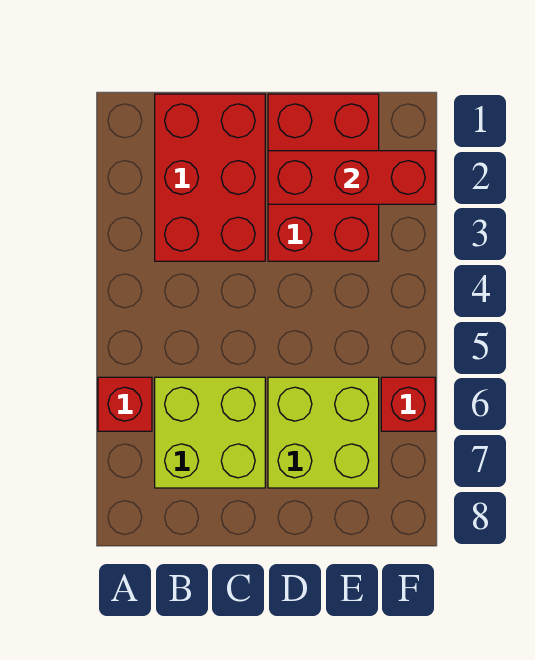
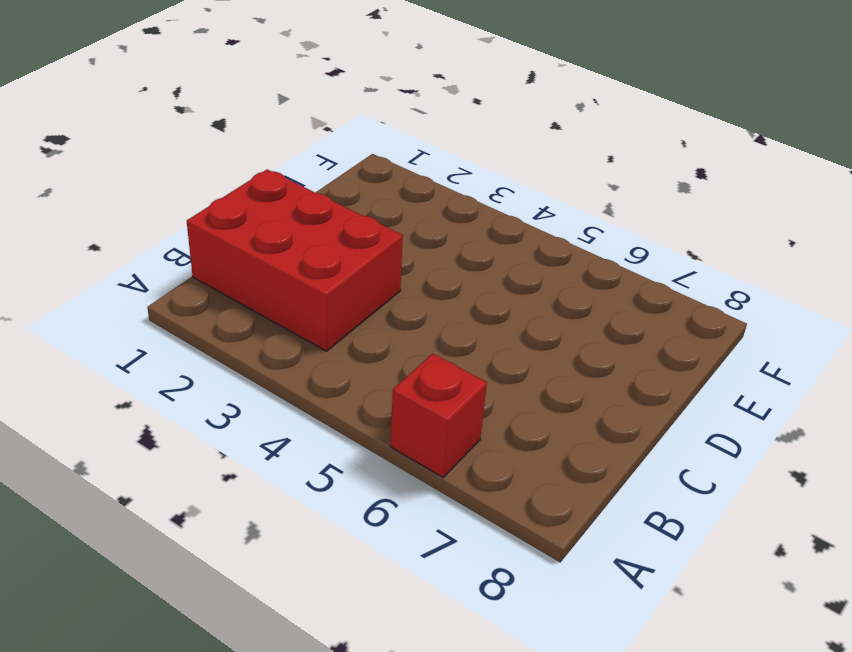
none -> lime 2x2 brick [155,377,265,488]
none -> red 2x3 brick [268,94,379,261]

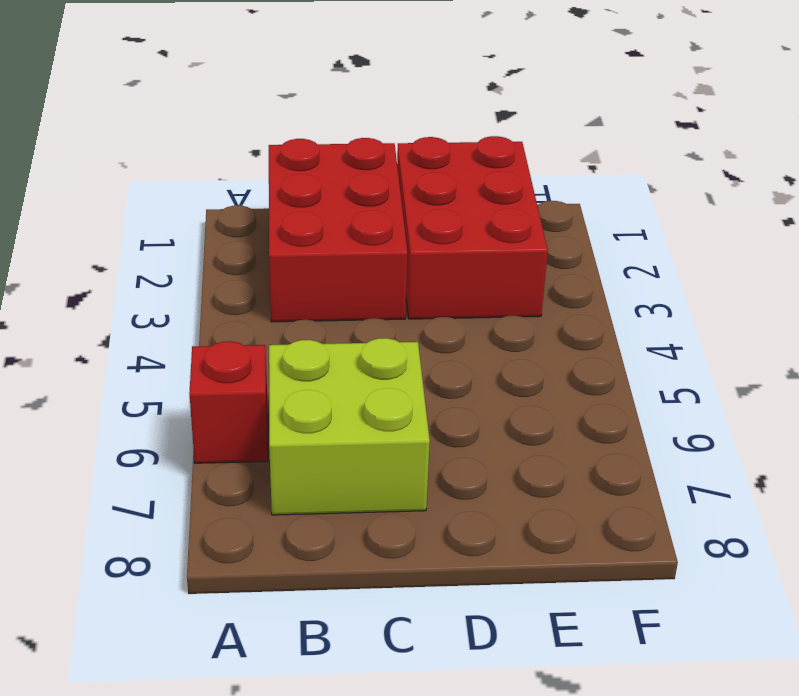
none -> lime 2x2 brick [268,377,379,488]
none -> red 1x1 brick [381,377,435,431]

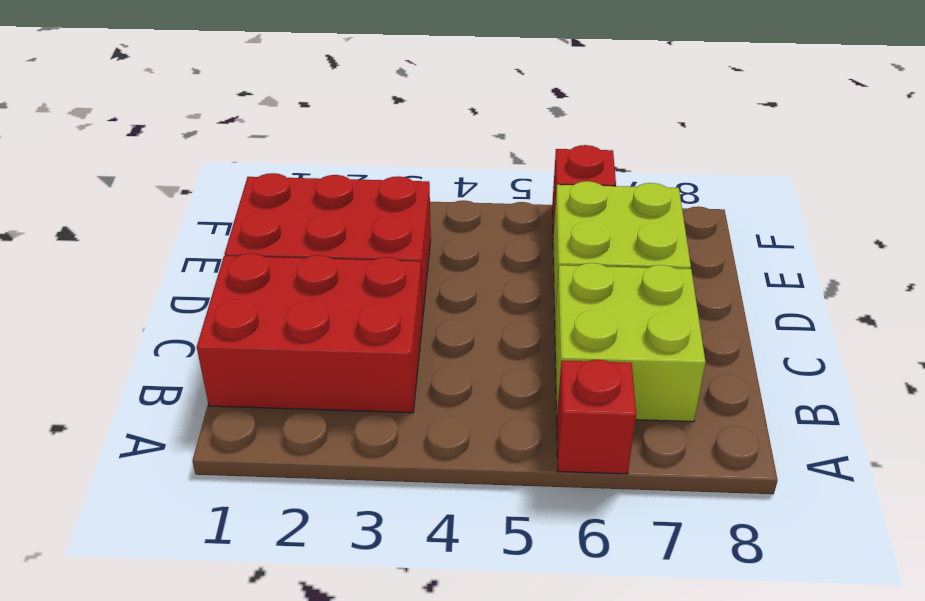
none -> red 1x3 brick [268,151,435,204]

